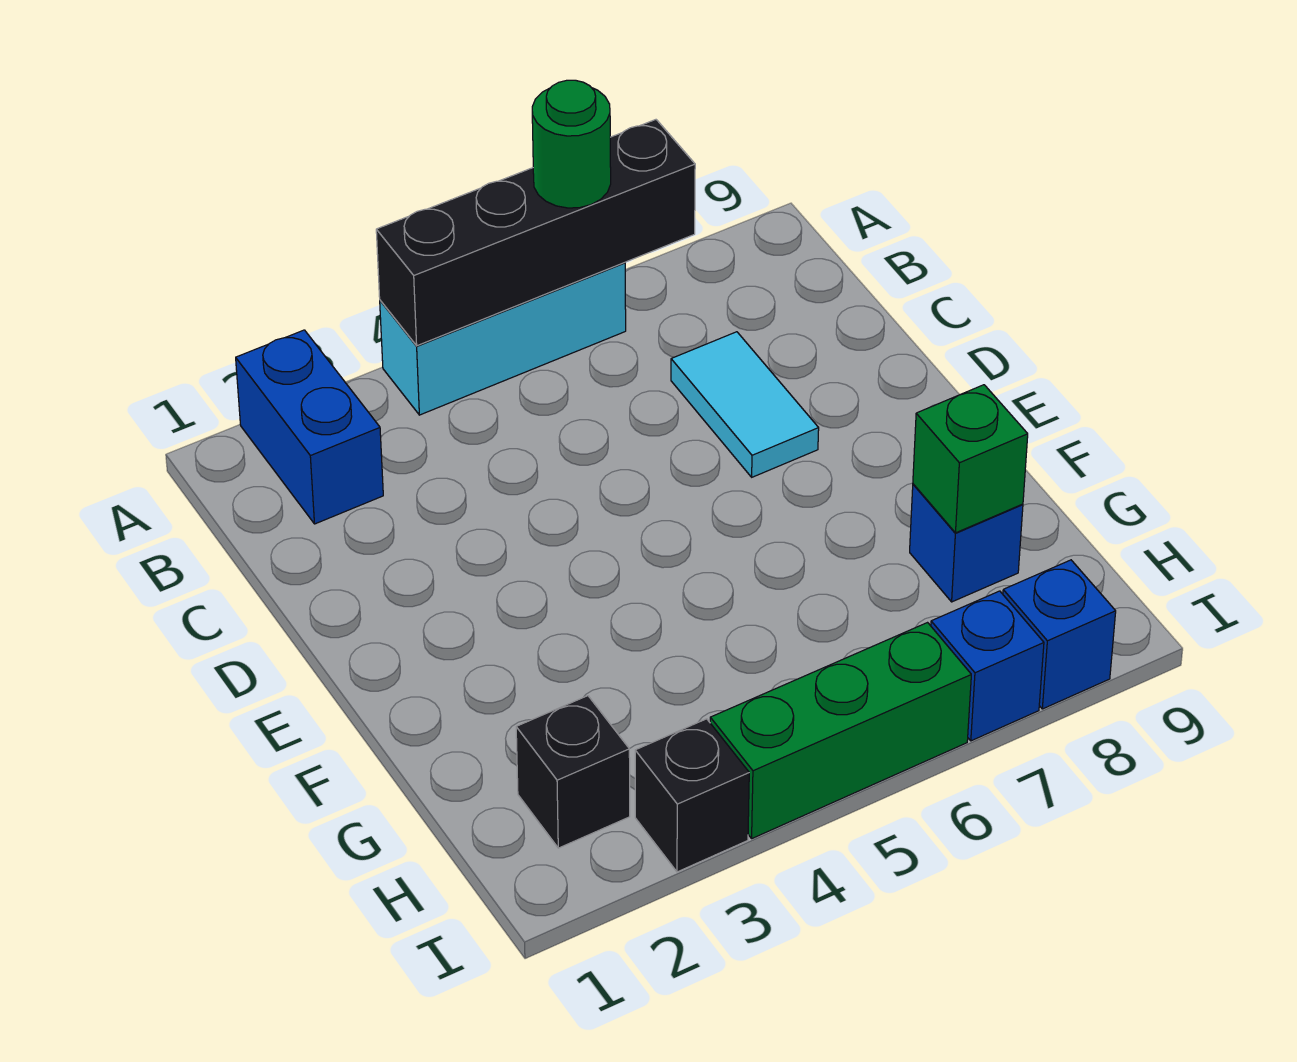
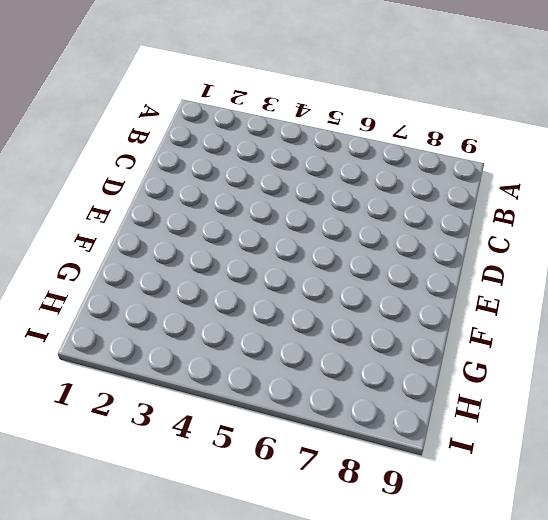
none -> blue 1x2 brick [236,330,383,524]
none -> cyan 1x3 brick [380,263,626,415]
none -> cyan 1x2 tile [671,332,819,477]

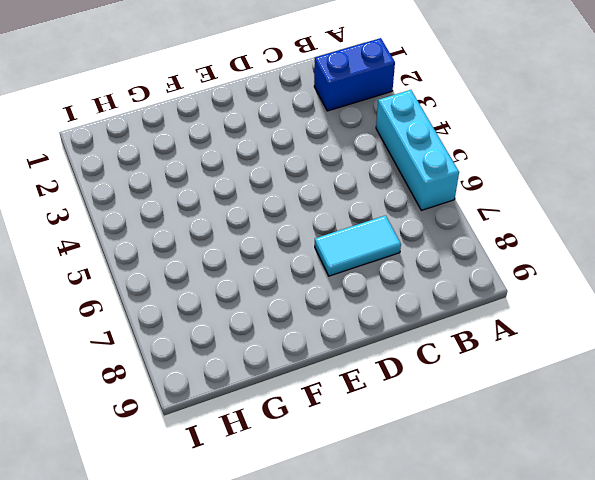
none -> blue 1x1 brick [910,484,1023,602]
none -> black 1x1 brick [516,696,630,848]
none -> black 1x1 brick [635,719,749,872]

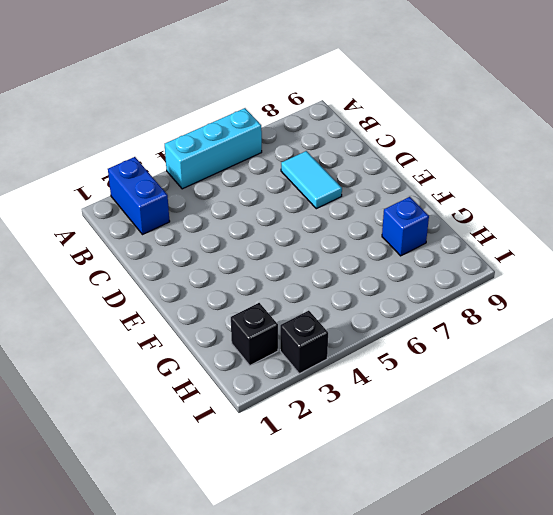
none -> green 1x3 brick [710,623,971,838]
none -> blue 1x1 brick [931,591,1044,741]
none -> blue 1x1 brick [1003,560,1116,709]

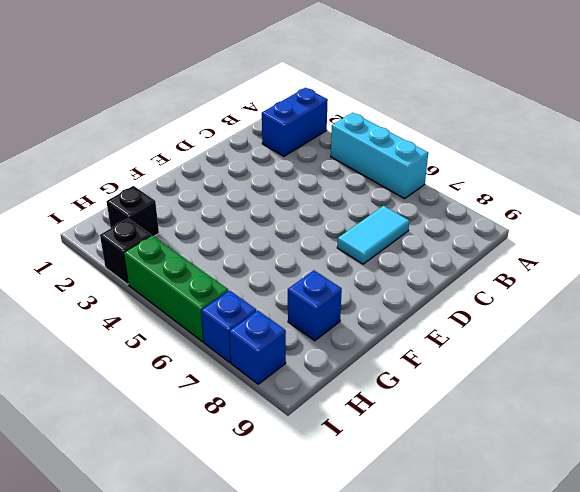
none -> black 1x4 brick [376,120,695,346]
none -> green 1x1 brick [913,385,1028,533]
none -> green 1x1 round brick [532,80,611,208]

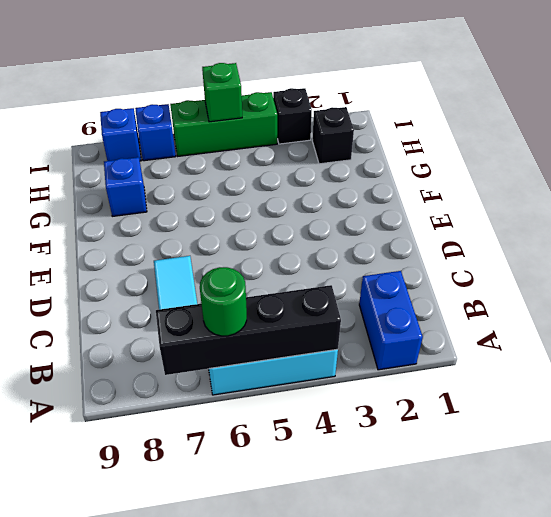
green 1x1 brick [202,63,242,122] -> green 1x1 brick moved to [913,385,1028,533]

